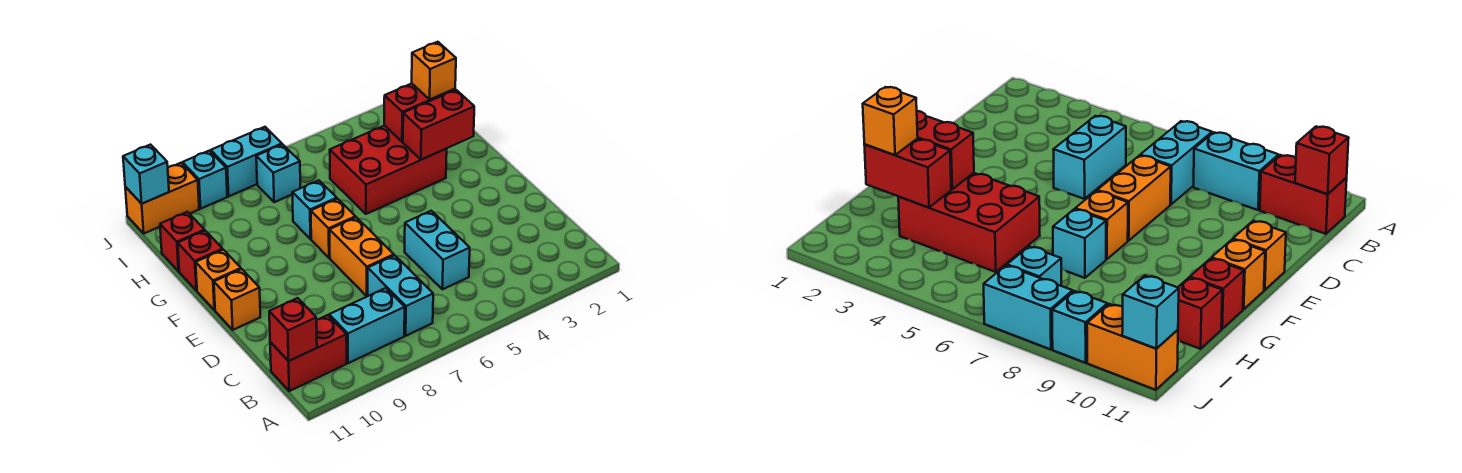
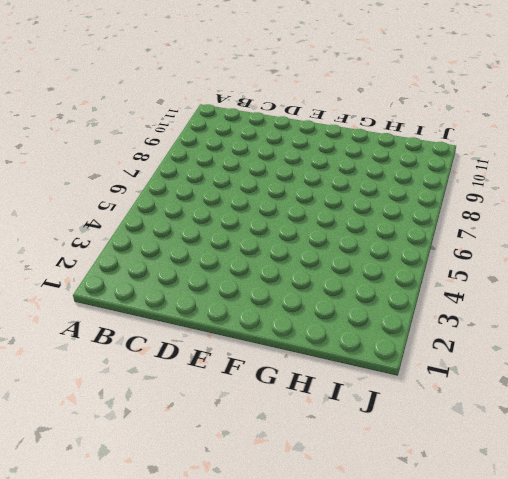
none -> cyan 1x2 brick [368,255,433,336]
none -> cyan 1x2 brick [329,288,405,363]
none -> red 1x2 brick [270,315,347,391]

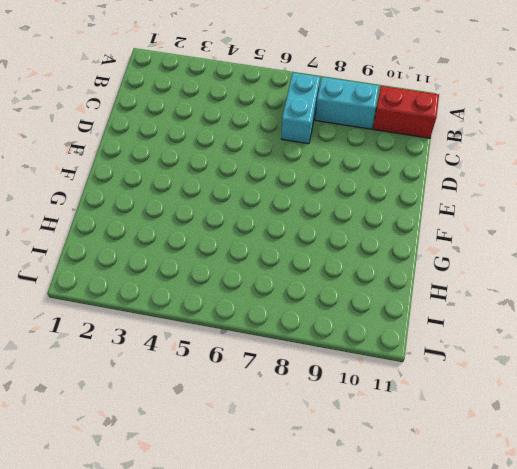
none -> cyan 1x2 brick [405,211,470,289]
none -> orange 1x2 brick [330,217,394,296]
none -> orange 1x1 brick [214,269,260,330]

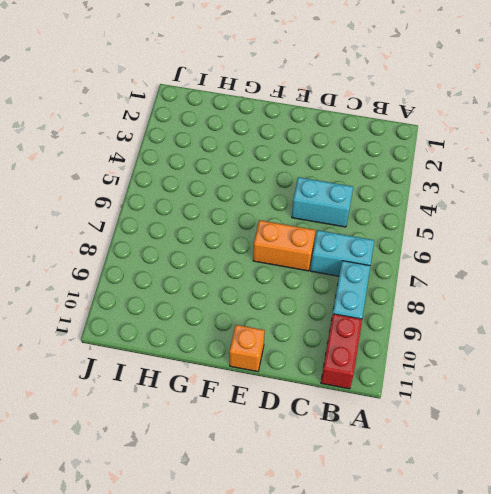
none -> orange 1x1 brick [311,199,356,258]
none -> orange 1x1 brick [196,250,241,310]
none -> red 2x3 brick [330,125,447,214]

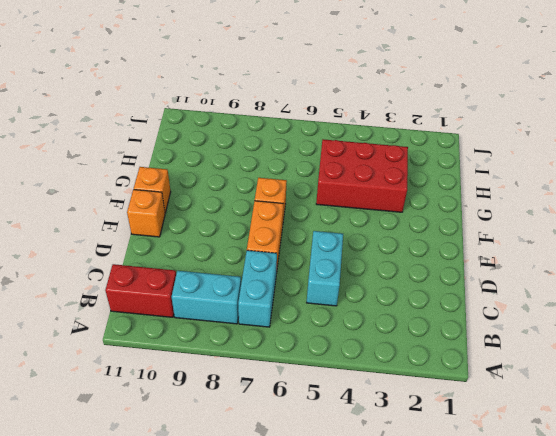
none -> cyan 1x1 brick [292,180,337,239]
none -> red 1x1 brick [178,231,223,291]
none -> red 1x1 brick [160,212,205,271]

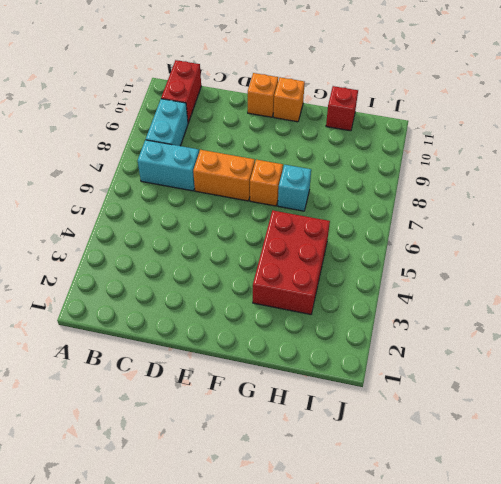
none -> cyan 1x2 brick [405,211,470,289]
none -> red 1x1 brick [178,231,223,291]
none -> cyan 1x1 brick [256,144,300,202]

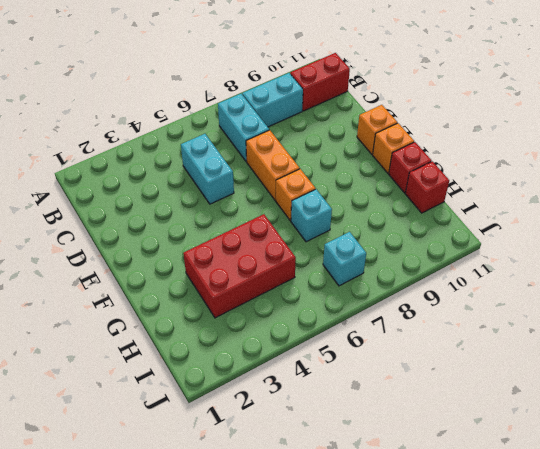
none -> cyan 1x2 brick [211,127,282,196]
none -> cyan 1x1 brick [182,151,227,208]
none -> orange 1x2 brick [125,163,199,233]

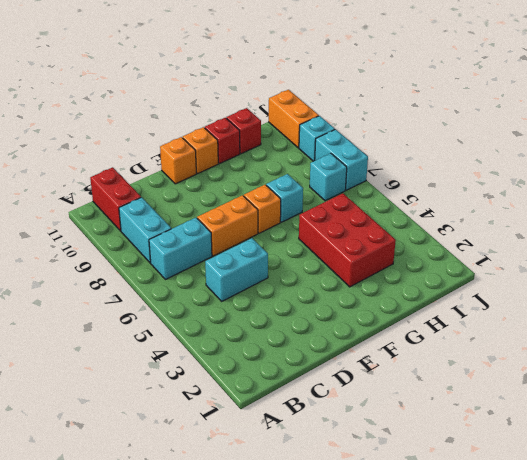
none -> red 1x1 brick [269,298,317,361]
none -> red 1x2 brick [403,90,474,160]
none -> red 1x2 brick [384,84,455,142]

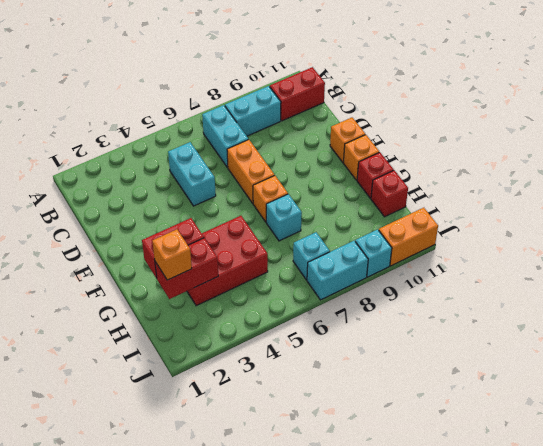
none -> red 1x1 brick [269,298,317,361]
none -> cyan 1x1 brick [123,145,169,204]

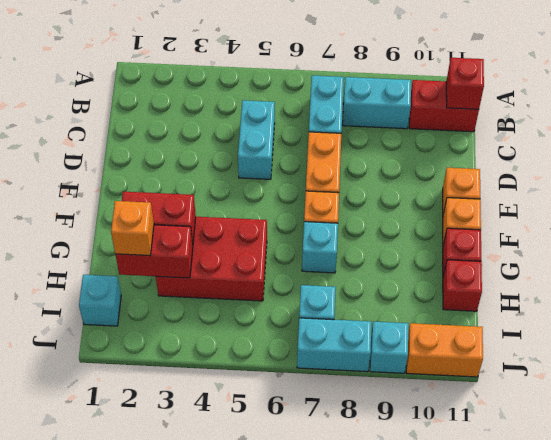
cyan 1x1 brick [79,275,121,326] -> cyan 1x1 brick moved to [123,145,169,204]

